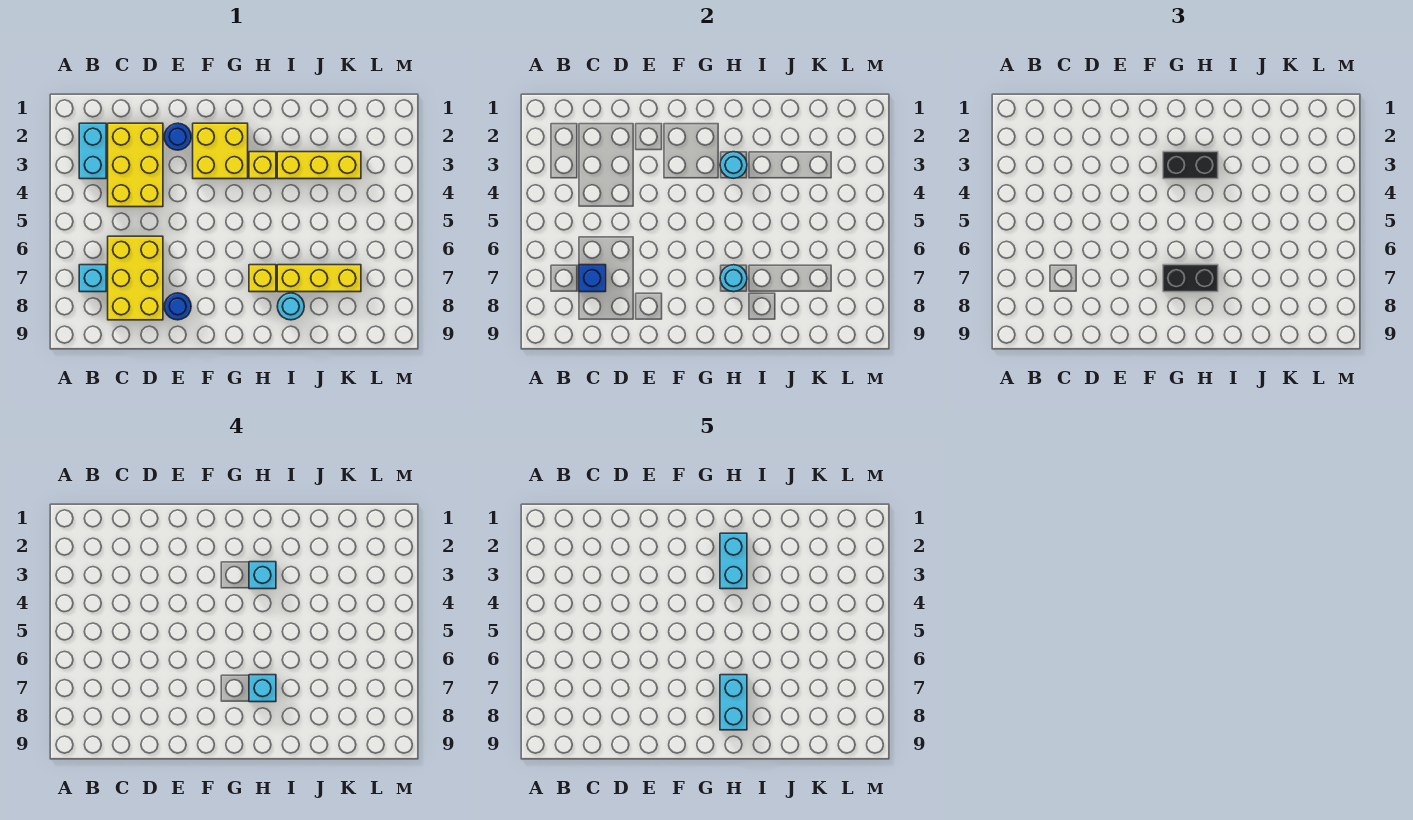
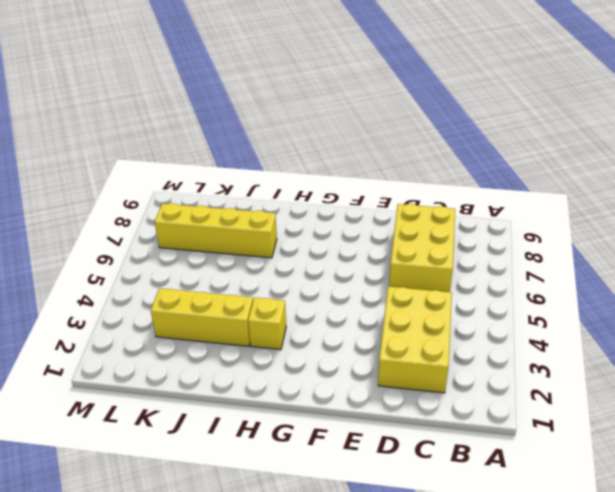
yellow 1x4 brick [155,203,277,258] -> yellow 1x3 brick [277,265,361,292]
none -> cyan 1x2 brick [79,123,106,179]
none -> cyan 1x1 brick [79,265,106,292]
none -> blue 1x1 round brick [164,123,191,150]

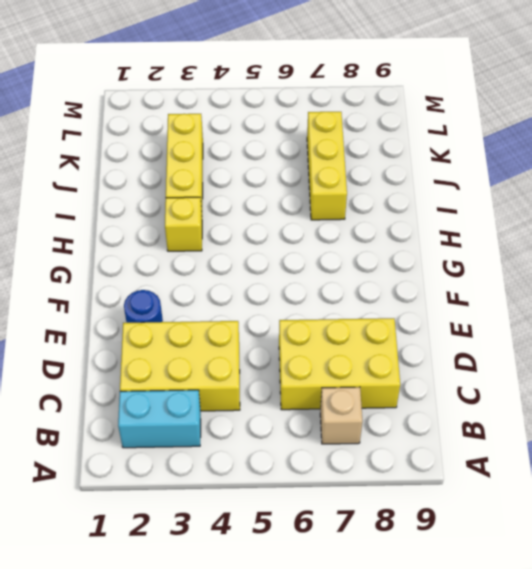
tan 1x1 brick [320,387,362,444] -> cyan 1x1 brick [79,265,106,292]
none -> blue 1x1 round brick [164,293,191,320]
none -> yellow 2x2 brick [193,123,248,179]
none -> yellow 1x1 brick [249,265,276,292]

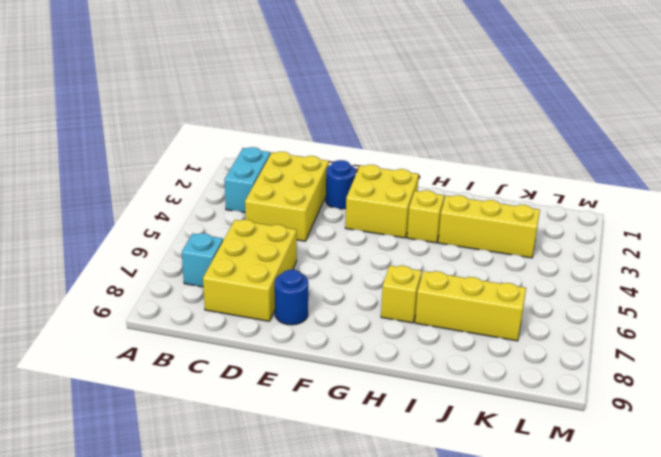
none -> cyan 1x1 round brick [277,293,304,320]
none -> blue 1x1 brick [579,265,606,292]
none -> cyan 1x1 round brick [720,152,747,178]

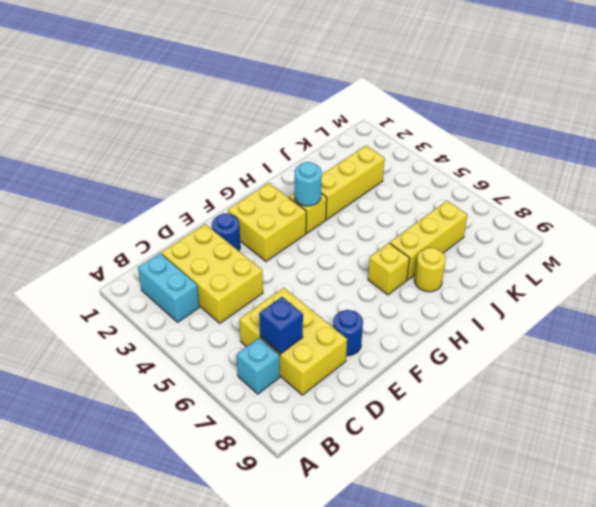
yellow 1x1 round brick [415,248,445,292] -> cyan 1x1 round brick [277,293,304,320]
none -> cyan 1x1 round brick [720,265,747,292]
none -> black 1x2 brick [1163,152,1218,179]
none -> black 1x2 brick [1163,265,1218,292]

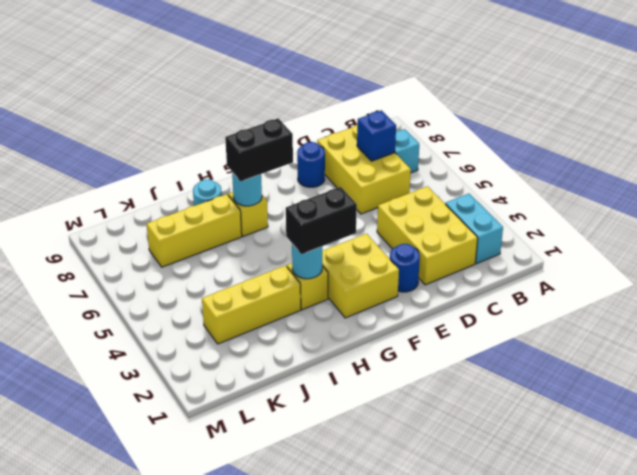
none -> cyan 1x1 brick [249,562,276,589]
none -> cyan 1x1 brick [249,675,276,702]
none -> cyan 1x2 brick [720,533,747,589]

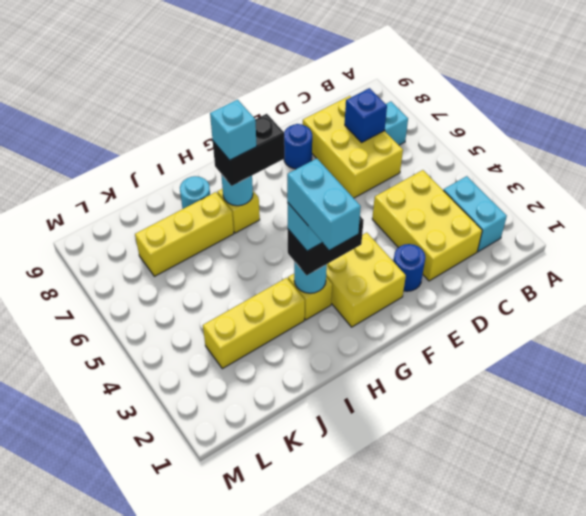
none -> cyan 1x2 brick [720,675,747,730]

